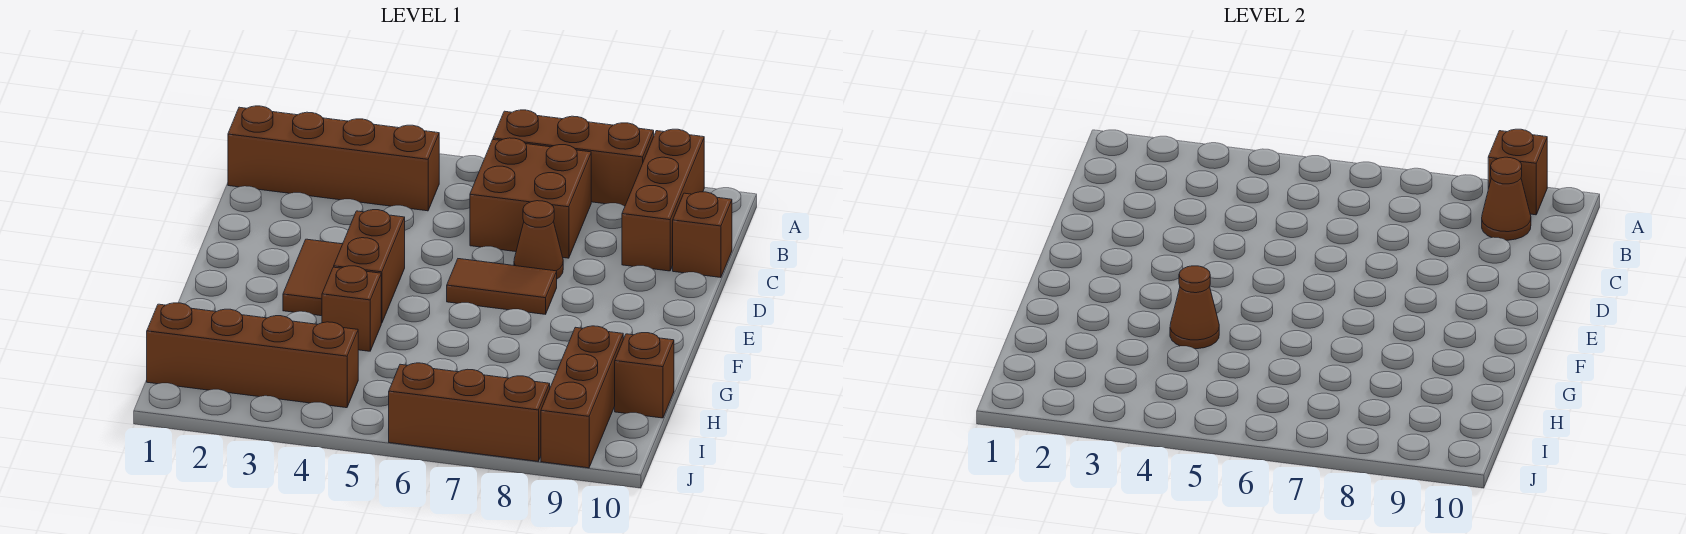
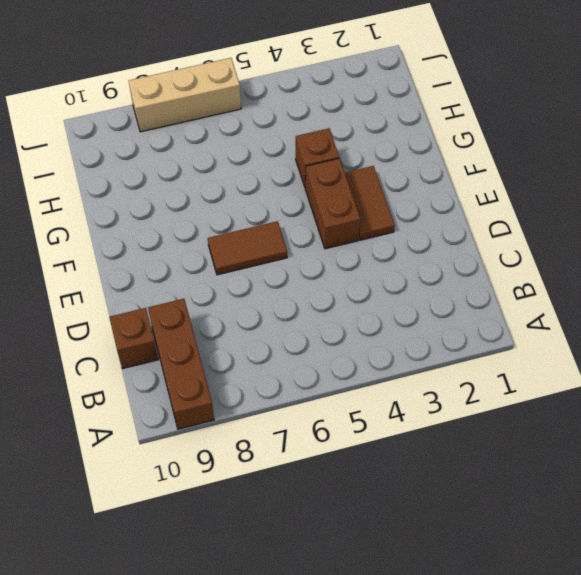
tan 1x3 brick [129,58,241,132] -> brown 1x3 brick [389,363,550,461]
none -> brown 1x3 brick [493,110,654,206]
none -> brown 1x4 brick [228,106,439,211]
none -> brown 2x2 brick [470,138,591,258]

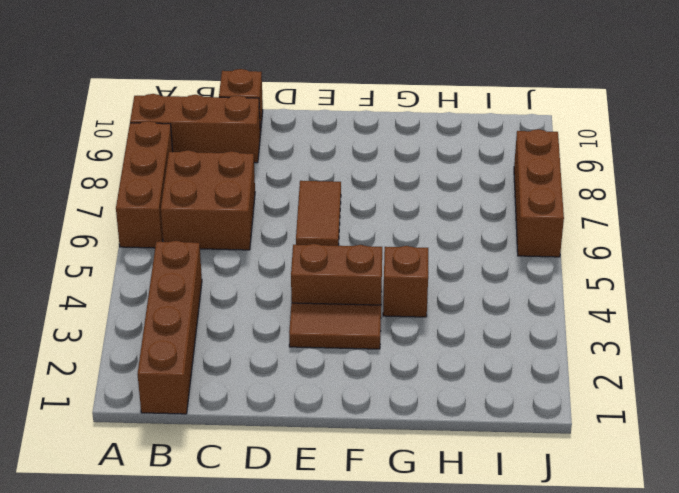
none -> brown 1x1 cone [514,201,563,279]
none -> brown 1x3 brick [541,326,623,468]
none -> brown 1x1 brick [615,333,674,418]

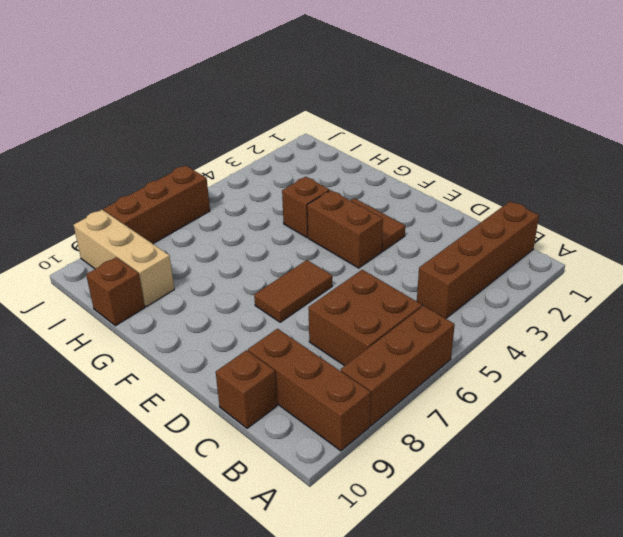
tan 1x3 brick [74,210,174,307] -> brown 1x3 brick [541,326,623,468]
none -> brown 1x1 cone [514,201,563,279]
none -> brown 1x4 brick [147,303,358,408]
none -> brown 1x1 brick [1488,129,1547,215]

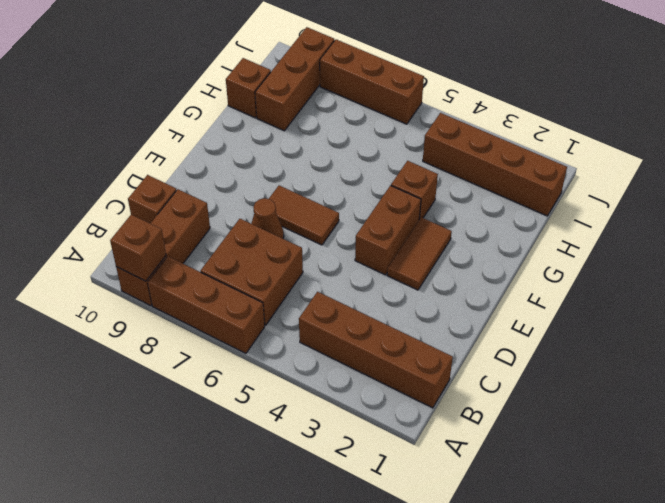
none -> brown 1x1 cone [1482,157,1531,240]
none -> brown 1x1 cone [1170,266,1219,349]

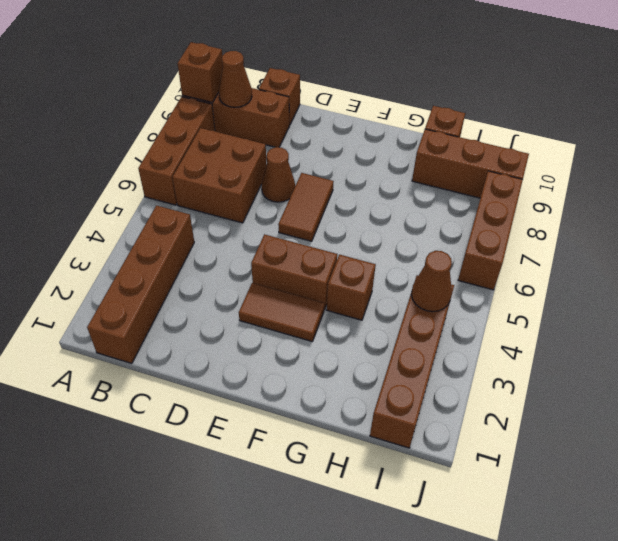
brown 1x1 cone [411,251,452,312] -> brown 1x1 cone moved to [1170,266,1219,349]

